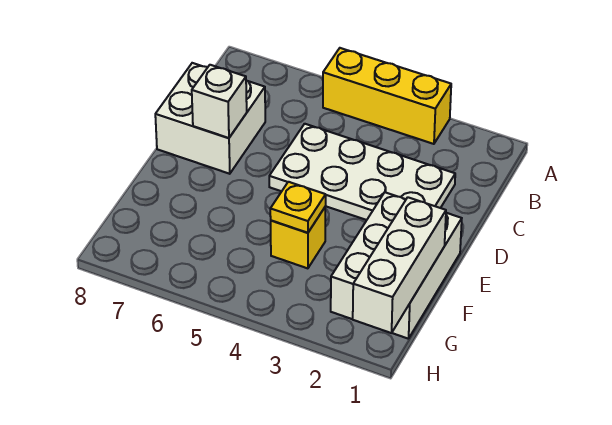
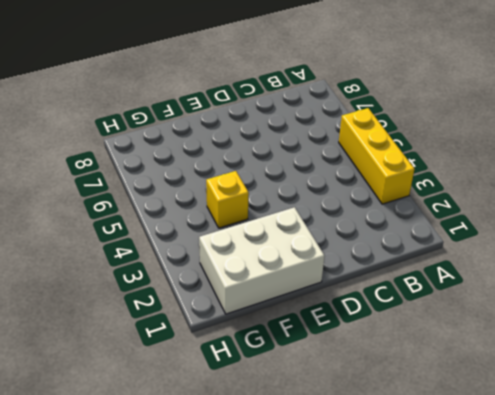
none -> white 2x4 plate [269,124,455,220]
none -> white 2x2 brick [155,63,265,174]

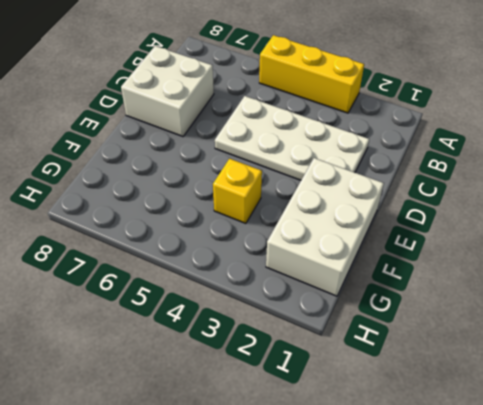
none -> white 1x1 brick [192,65,247,138]
none -> white 1x3 brick [353,197,446,333]

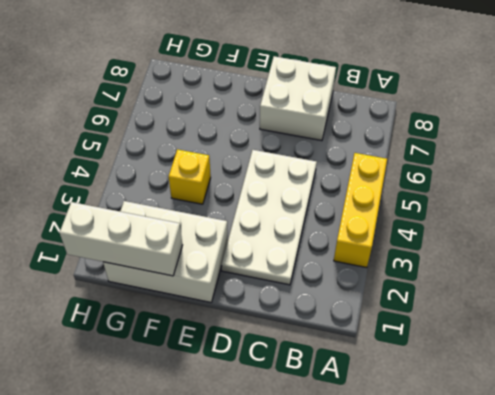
none -> white 1x1 brick [192,65,247,138]
none -> yellow 1x1 plate [270,182,326,233]

